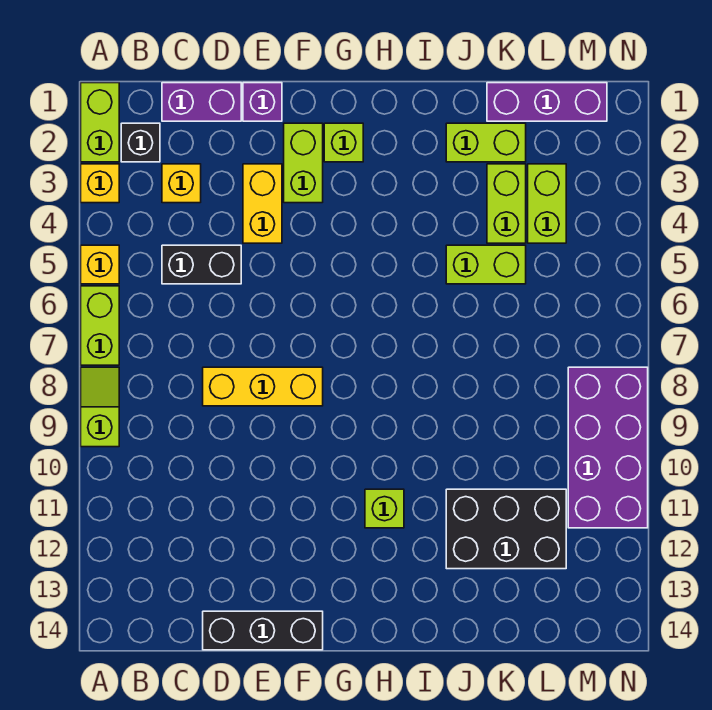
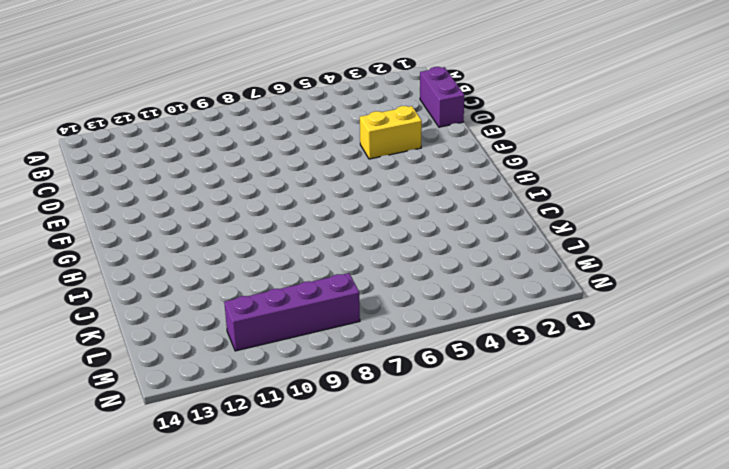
purple 1x4 brick [224,273,360,351] -> purple 2x4 brick [568,367,648,528]
none -> lime 1x2 brick [81,83,119,162]
none -> yellow 1x1 brick [81,164,119,203]
none -> yellow 1x1 brick [81,245,119,284]

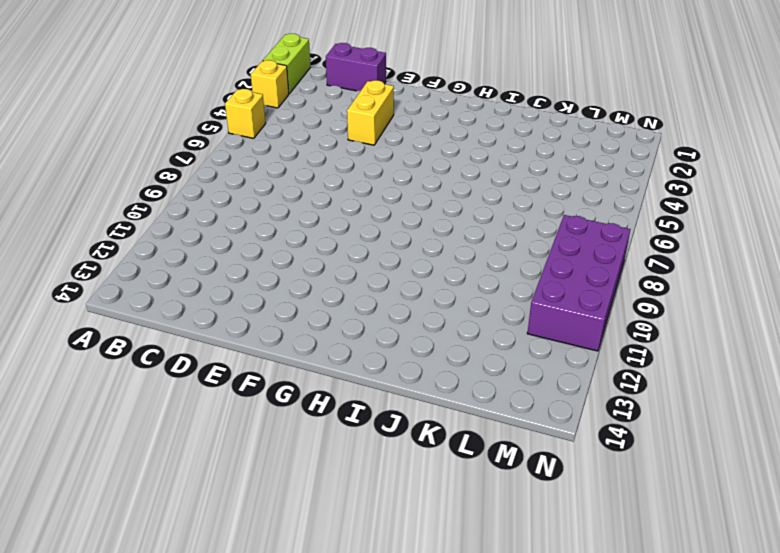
none -> lime 1x2 brick [81,286,119,365]
none -> lime 1x2 slope [81,367,119,447]
none -> black 1x1 brick [121,123,160,162]

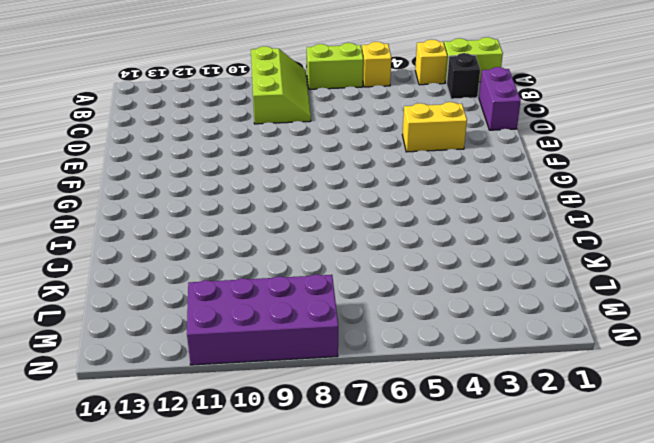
lime 2x3 slope [251,46,311,124] -> lime 1x2 slope [81,367,119,447]
none -> yellow 1x1 brick [162,164,201,203]
none -> black 1x2 brick [162,245,241,284]
none -> yellow 1x3 brick [203,367,323,406]

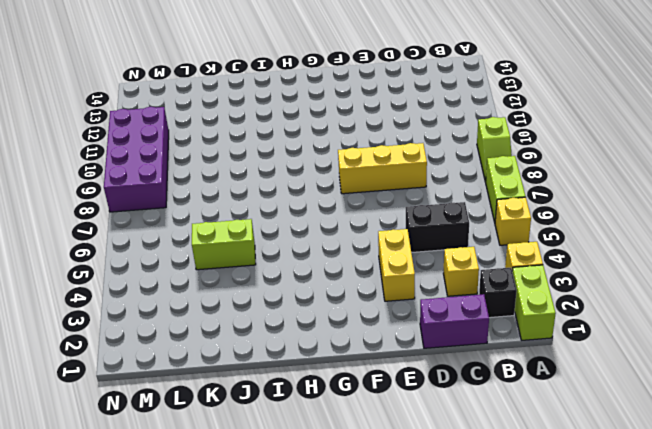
none -> black 1x3 brick [203,611,323,650]
none -> purple 1x1 brick [243,83,282,121]
none -> lime 1x2 brick [284,123,323,203]

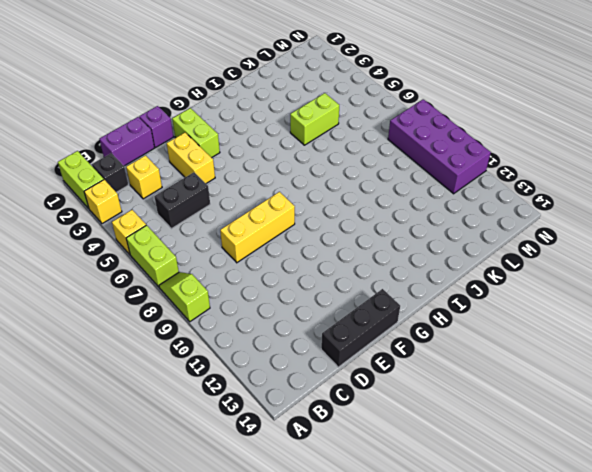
none -> lime 1x1 brick [324,123,363,162]
none -> lime 1x1 brick [365,489,404,528]
none -> lime 1x2 brick [446,123,526,162]

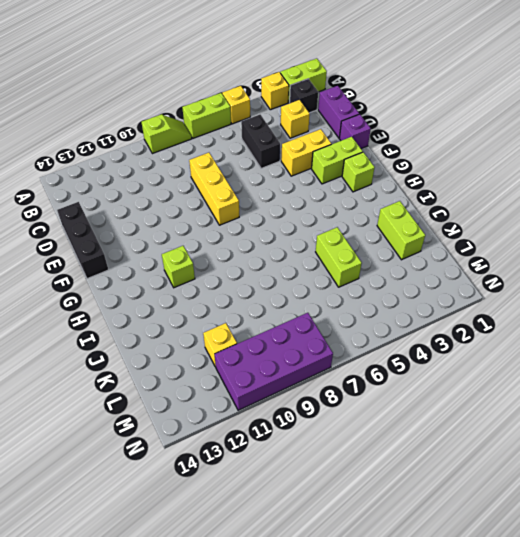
yellow 1x1 brick [203,323,237,367] -> black 2x3 brick [446,489,566,569]
none -> purple 1x3 brick [487,83,607,121]
none -> lime 1x2 brick [487,164,526,243]
none -> lime 1x2 brick [528,164,566,243]

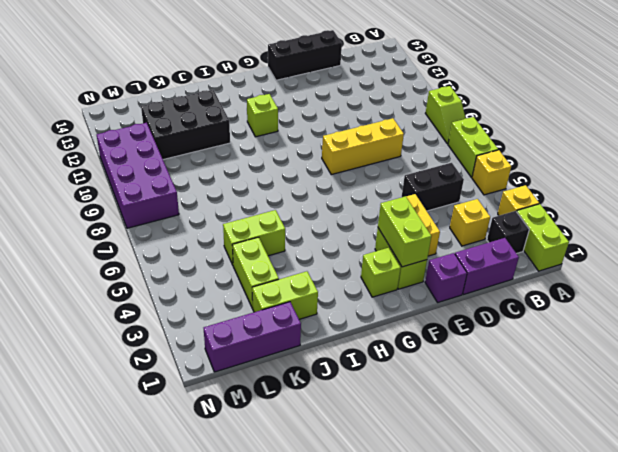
lime 1x2 brick [378,196,431,267] -> lime 1x2 brick moved to [528,164,566,243]

